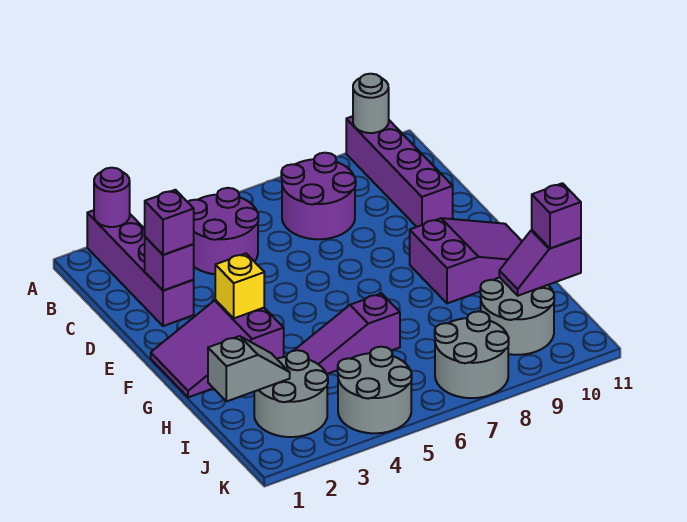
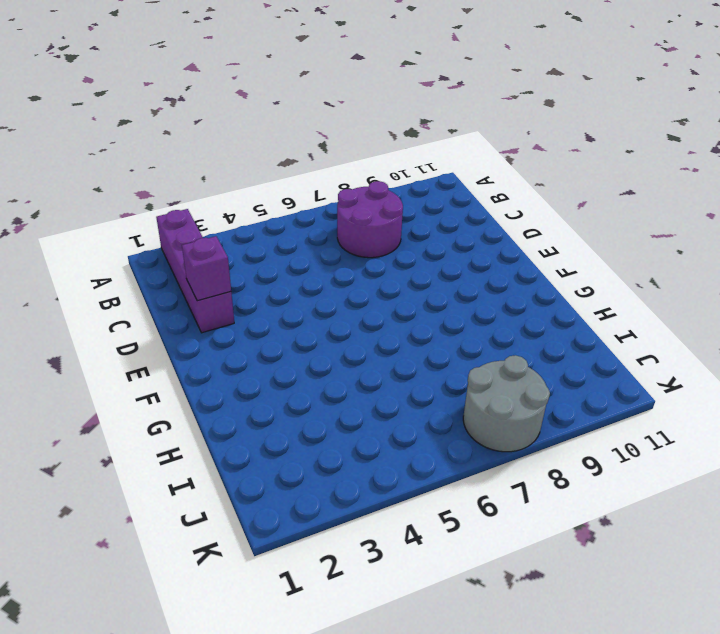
none -> purple 1x4 brick [346,116,453,227]
none -> purple 2x2 round brick [188,188,258,274]
none -> purple 2x3 slope [151,300,284,397]

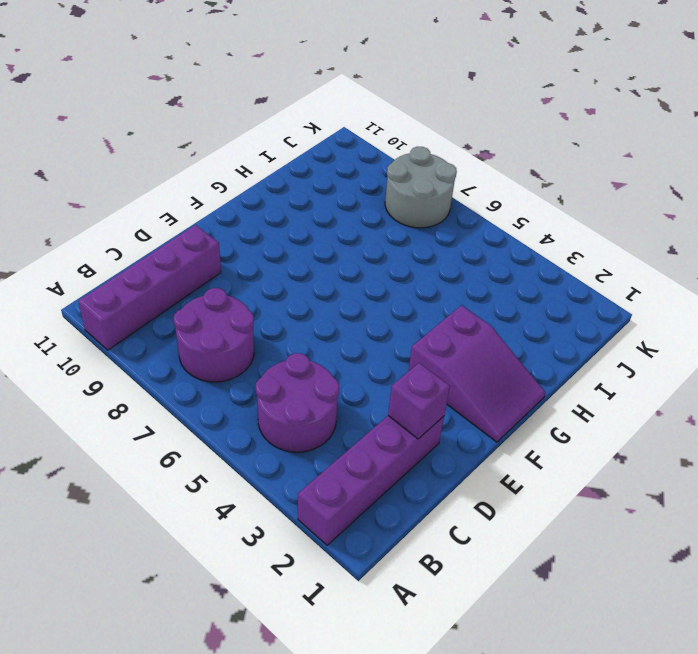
none -> purple 2x3 slope [410,218,522,303]
none -> purple 1x3 slope [294,294,400,374]
none -> grey 2x2 round brick [254,350,328,437]

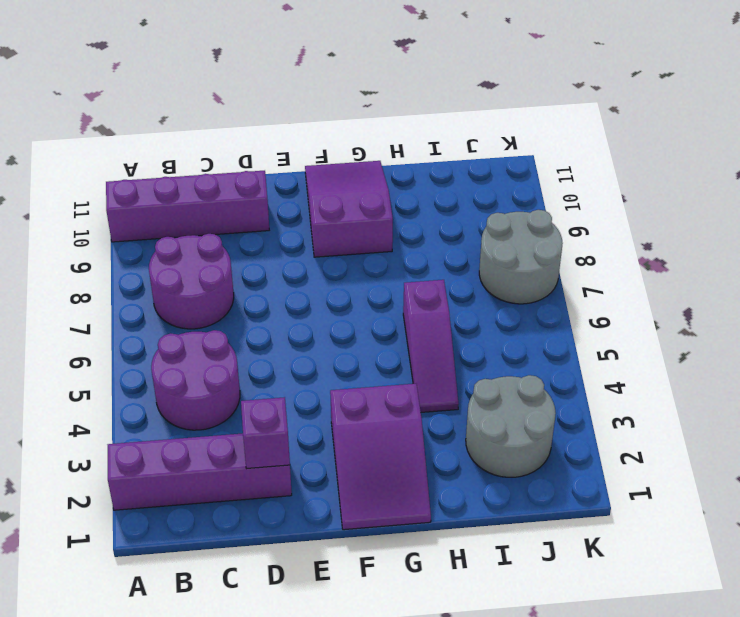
none -> grey 2x2 round brick [480,277,554,355]
none -> grey 2x2 round brick [338,347,412,433]
none -> purple 1x1 round brick [94,168,130,227]

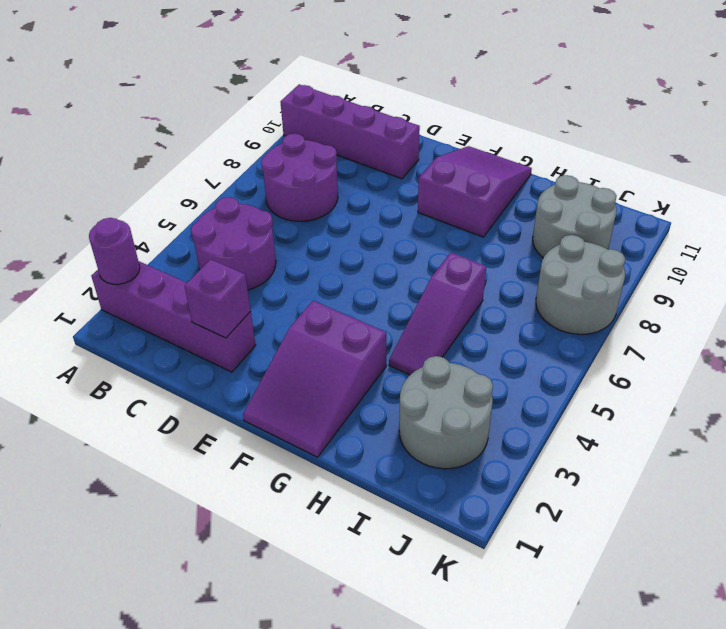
none -> grey 2x2 round brick [338,347,412,433]
none -> grey 1x1 round brick [353,74,389,133]
none -> yellow 1x1 brick [215,254,264,318]

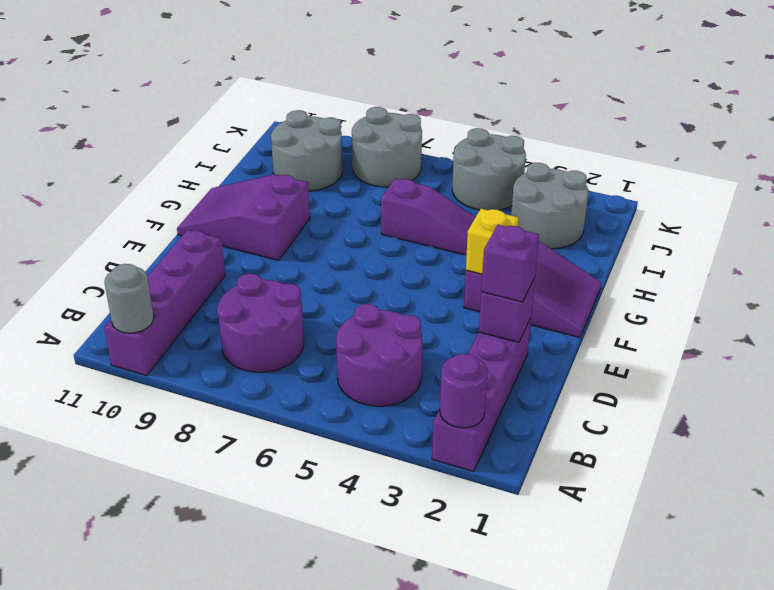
none -> grey 1x2 slope [208,336,290,401]
none -> purple 1x2 slope [499,230,581,296]
none -> purple 1x1 brick [532,183,581,248]

